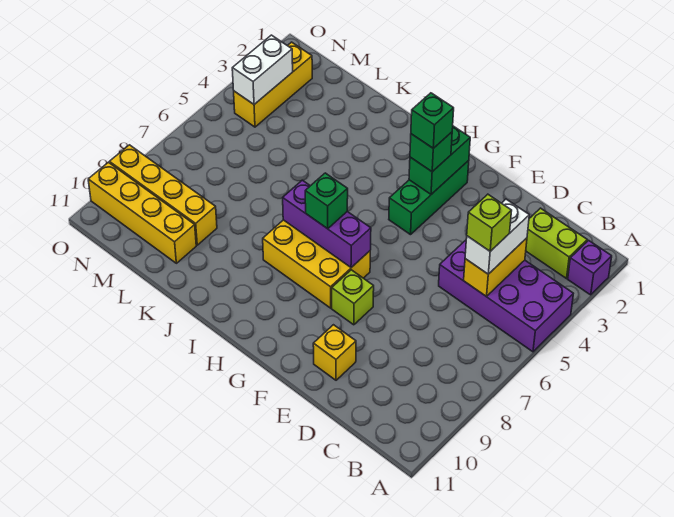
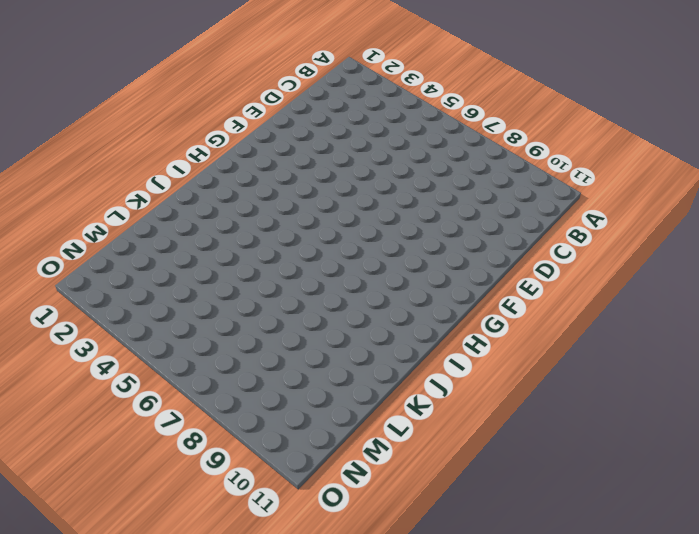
none -> purple 1x1 brick [568,240,612,295]
none -> purple 2x4 brick [439,240,573,352]
none -> lime 1x2 brick [526,208,587,279]

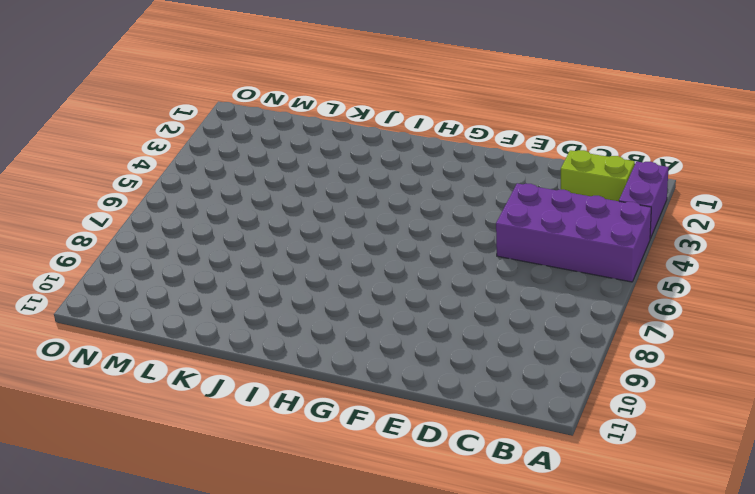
purple 1x2 brick [619,162,669,239] -> purple 1x1 brick [568,240,612,295]
none -> yellow 1x1 brick [313,325,356,380]
none -> lime 1x1 brick [332,270,374,325]
none -> green 1x3 brick [389,161,469,235]

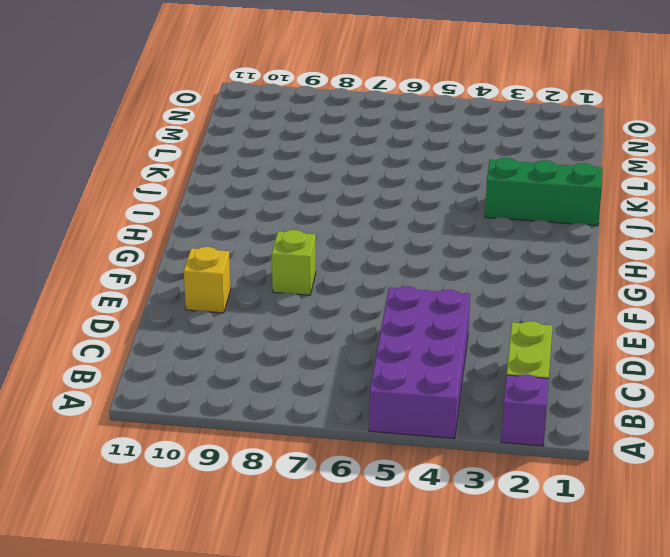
green 1x3 brick [485,158,603,226] -> green 1x3 brick moved to [389,161,469,235]
none -> yellow 2x3 brick [263,220,370,308]
none -> yellow 1x4 brick [110,145,217,245]
none -> yellow 1x4 brick [88,162,196,263]

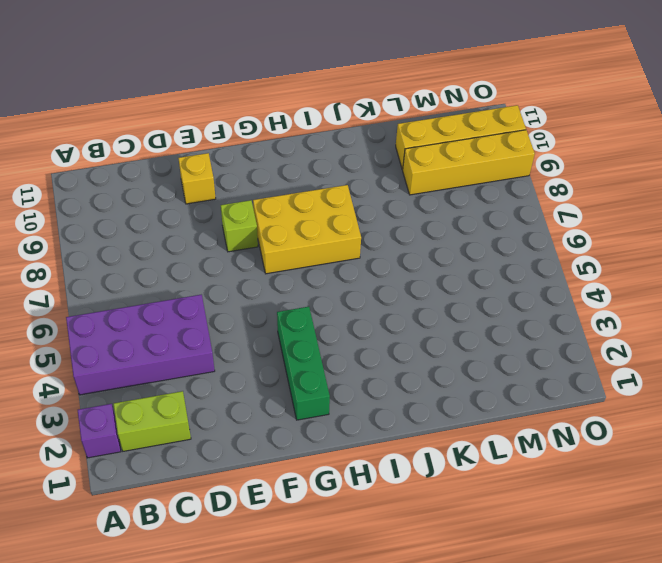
none -> yellow 1x3 brick [234,42,312,127]
none -> yellow 1x2 brick [464,238,527,296]
none -> green 1x2 brick [409,126,470,194]

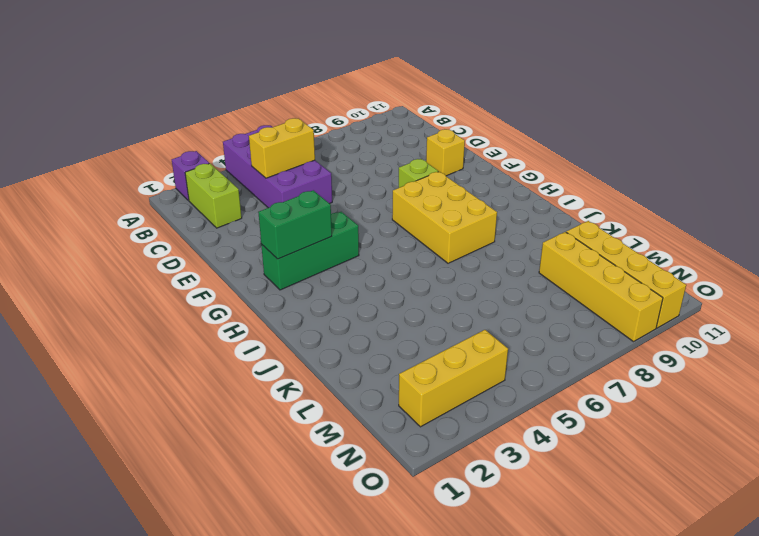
none -> purple 1x3 brick [283,180,371,268]
none -> white 1x2 brick [232,35,293,104]
none -> white 1x2 brick [465,199,529,274]

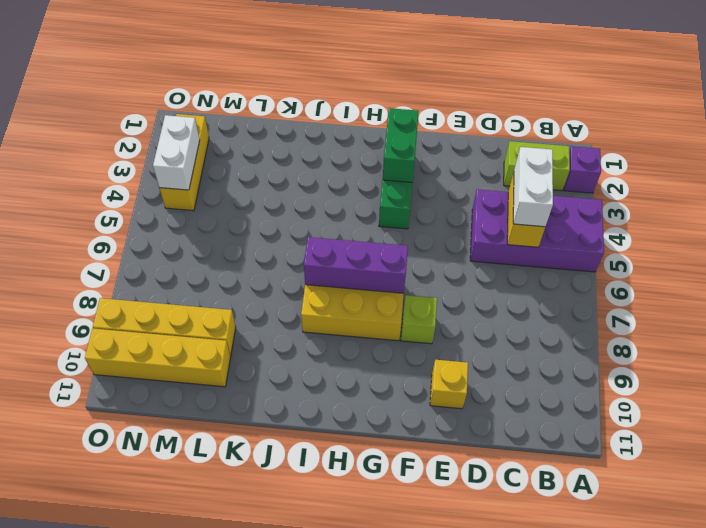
none -> green 1x1 brick [410,132,452,172]
none -> green 1x1 brick [305,173,348,229]
none -> lime 1x1 brick [467,194,512,251]

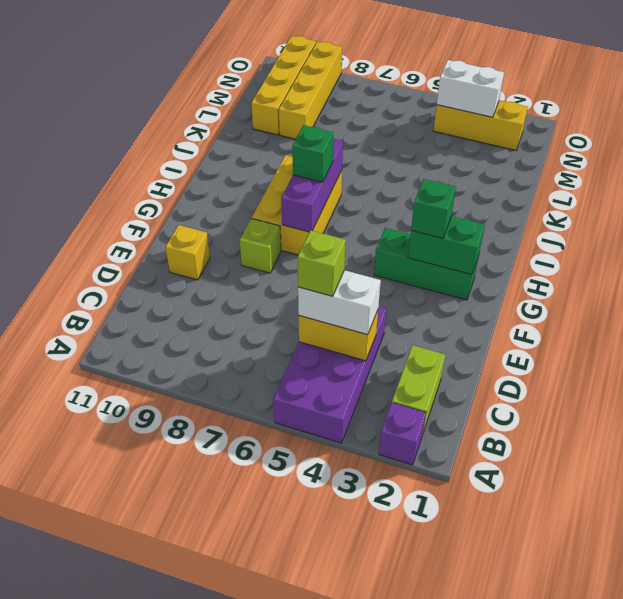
none -> green 1x1 brick [411,93,454,148]

